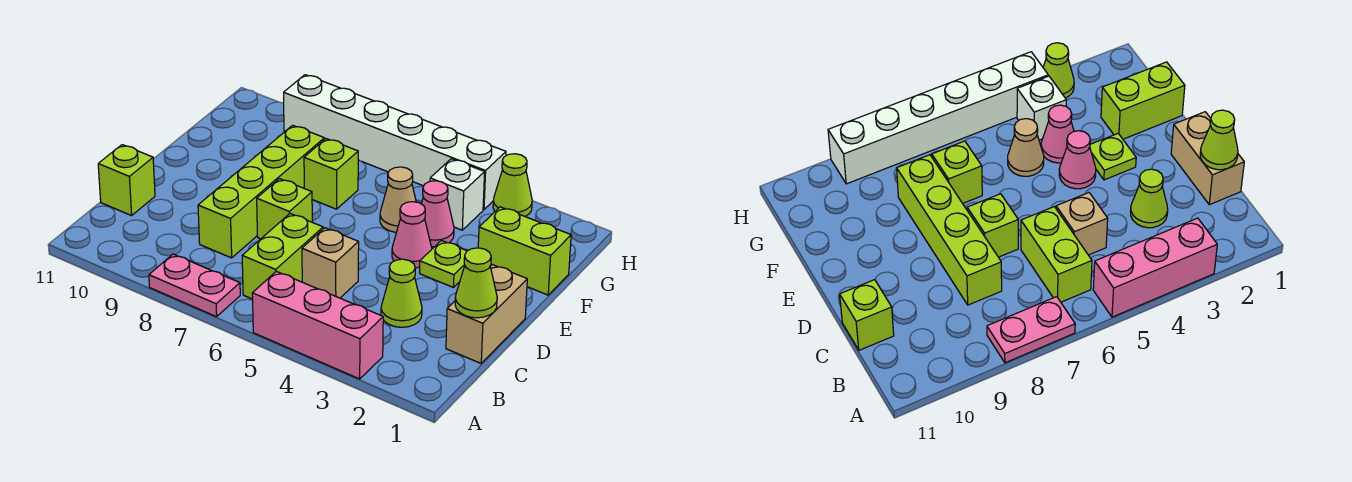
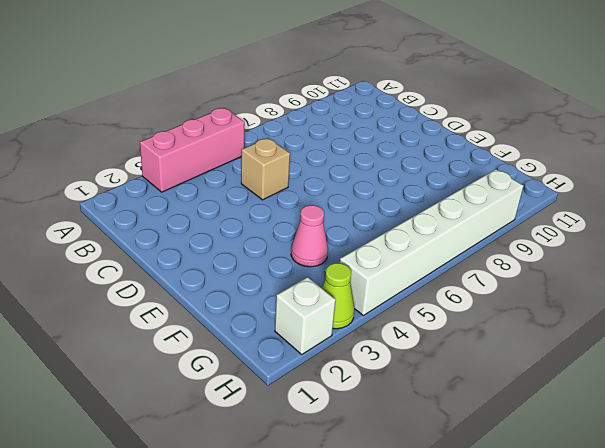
white 1x1 brick [275,277,336,354] -> white 1x1 brick moved to [430,159,485,230]
none -> pink 1x2 plate [149,254,240,317]
none -> lime 1x2 brick [242,214,323,299]
none -> tan 1x2 brick [446,265,527,363]

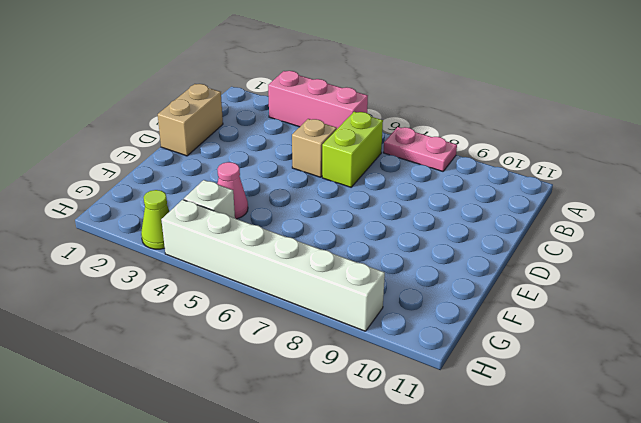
none -> lime 1x1 cone [381,259,422,327]
none -> lime 1x4 brick [198,125,324,258]
none -> lime 1x1 brick [98,145,155,216]

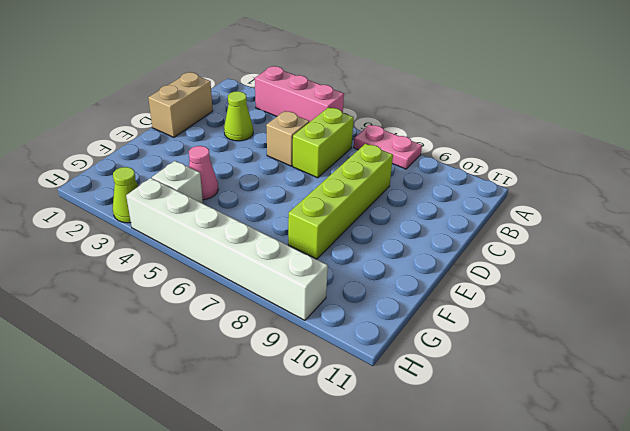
none -> lime 1x1 brick [98,145,155,216]
none -> lime 1x1 brick [257,179,312,239]
none -> lime 1x1 plate [420,241,467,288]

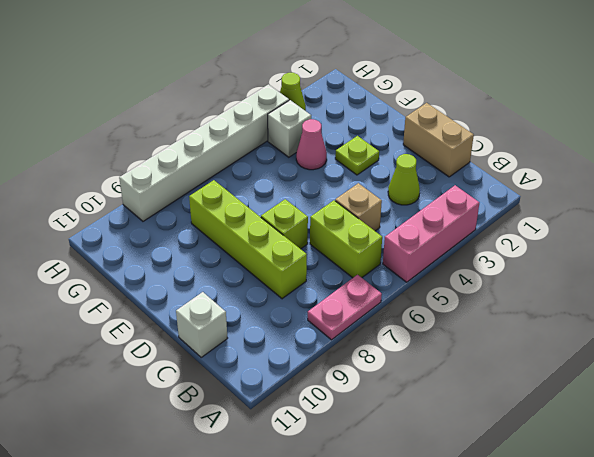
white 1x1 brick [176,292,228,357] -> lime 1x1 brick [98,145,155,216]
none -> pink 1x1 cone [392,202,432,268]
none -> lime 1x2 brick [478,207,571,295]
none -> tan 1x1 cone [380,167,416,232]

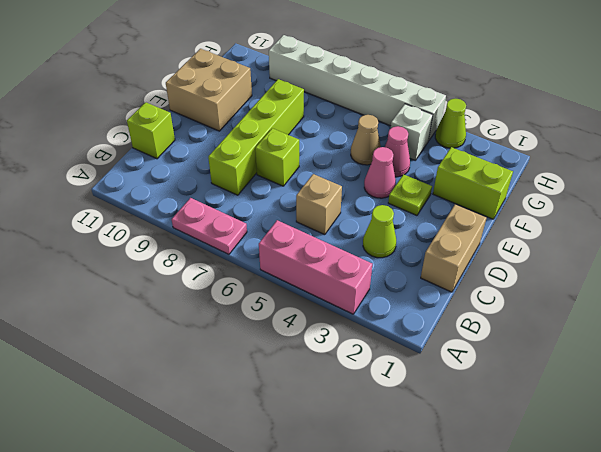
tan 2x2 brick [166,49,252,131] -> none
none -> lime 1x2 brick [242,214,323,299]
none -> lime 1x1 brick [304,139,358,209]
none -> lime 1x1 cone [455,248,497,318]

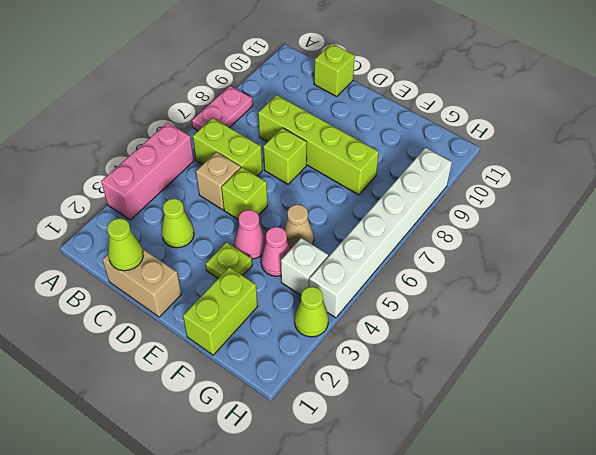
lime 1x1 brick [222,167,268,220] -> lime 1x1 brick moved to [304,139,358,209]

